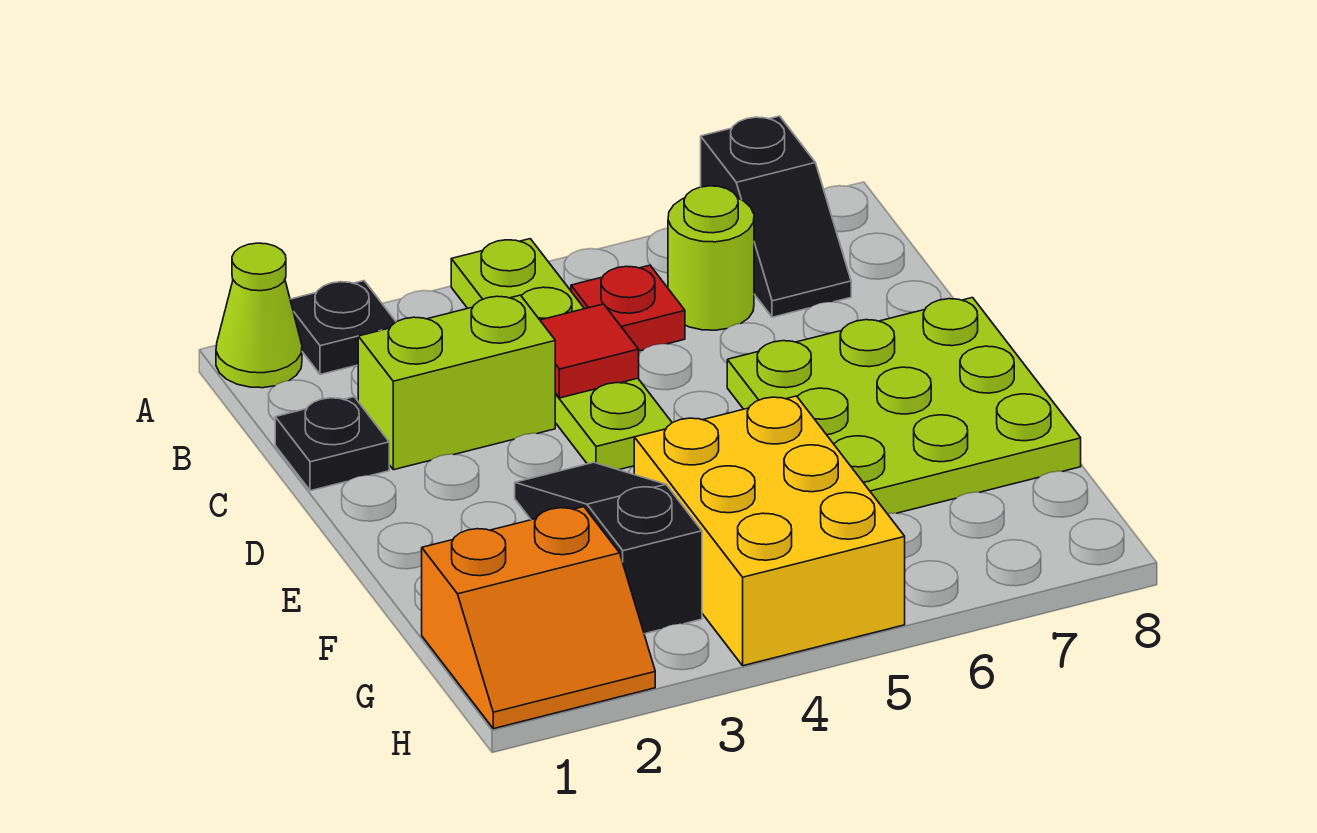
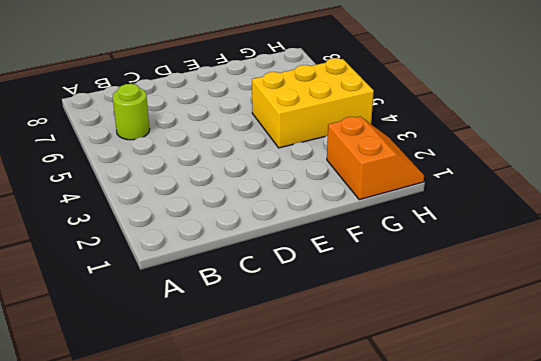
none -> lime 1x1 cone [216,243,302,388]
none -> black 1x1 plate [290,281,396,375]
none -> lime 1x4 plate [451,239,672,470]

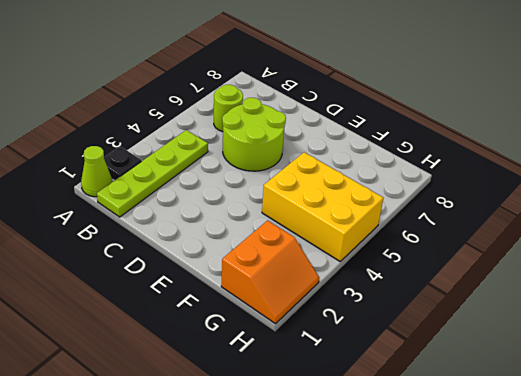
lime 1x4 plate [97,130,208,217] -> lime 1x4 plate turned to [451,239,672,470]
lime 2x2 round brick [222,98,286,171] -> lime 3x3 plate [727,298,1081,514]
none -> black 1x2 slope [701,116,851,317]
none -> red 1x1 plate [571,265,685,351]
none -> black 1x1 plate [275,397,389,491]

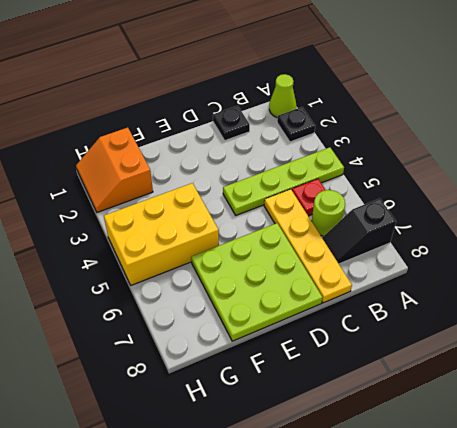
yellow 1x4 plate [264,189,352,303] -> none
none -> lime 1x2 brick [358,295,555,470]
none -> black 1x3 slope [515,462,702,634]
none -> red 1x1 tile [540,304,639,398]

